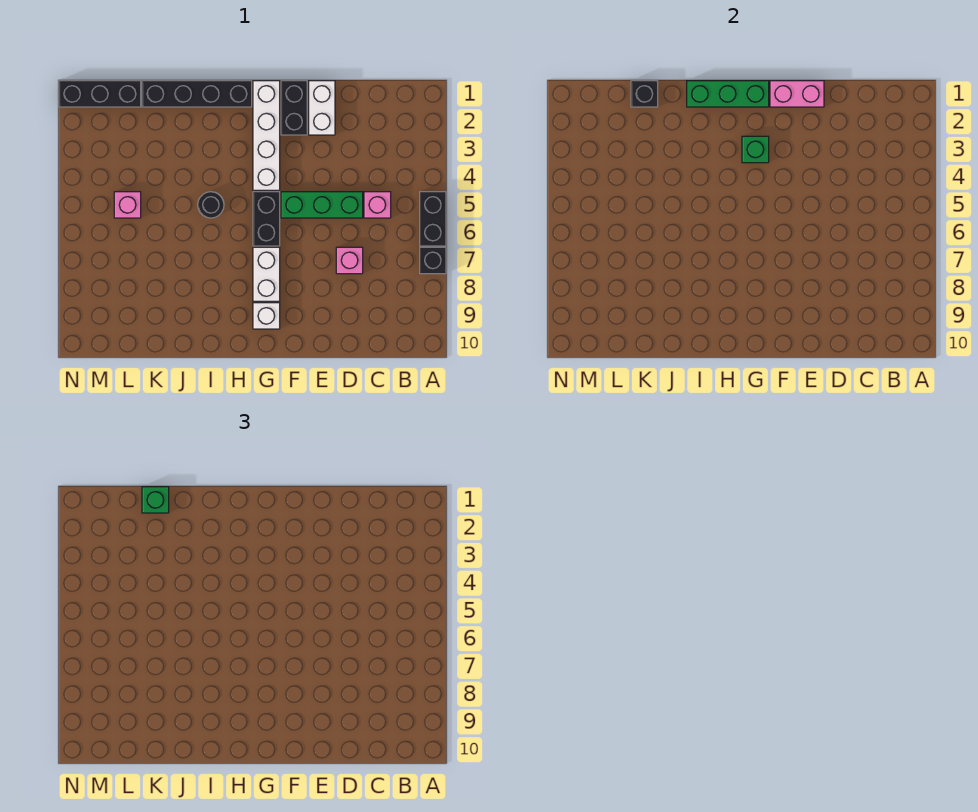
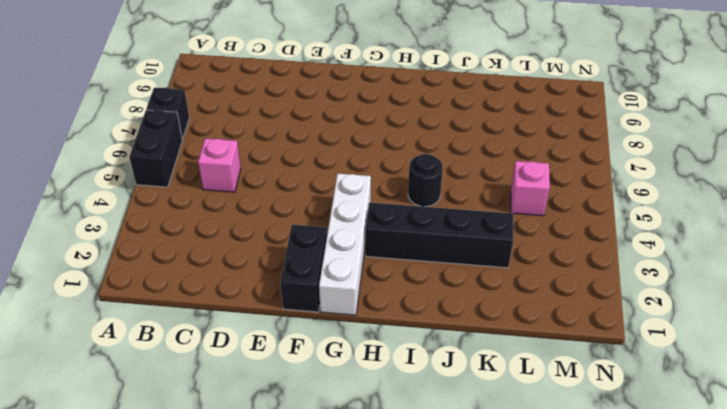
black 1x4 brick [366,203,513,268] -> black 1x4 brick moved to [142,81,252,107]
none -> green 1x3 brick [281,192,363,218]
none -> pink 1x1 brick [336,247,363,274]
none -> white 1x2 brick [309,81,335,135]

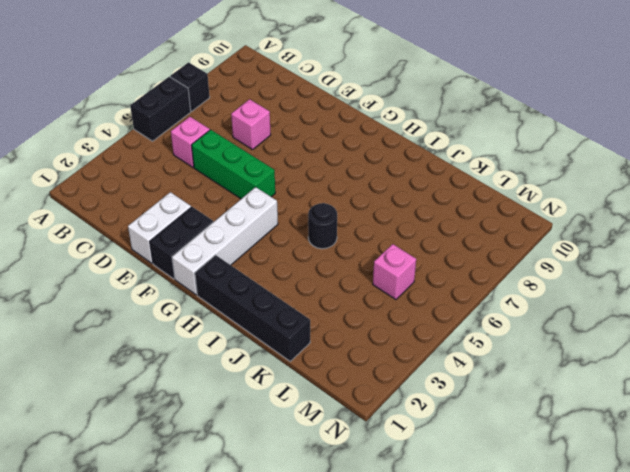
none -> black 1x2 brick [253,192,280,246]
none -> white 1x2 brick [253,247,280,301]
none -> white 1x1 brick [253,303,280,329]

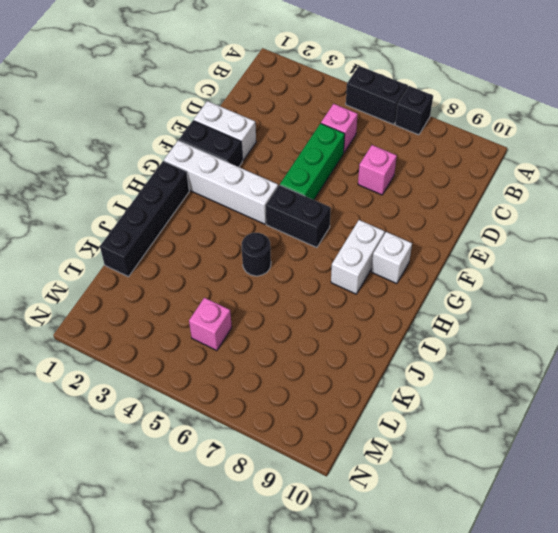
white 1x2 brick [331,220,385,294] -> white 1x2 brick turned to [253,247,280,301]
none -> black 1x3 brick [59,81,141,107]
none -> pink 1x2 brick [770,81,824,107]
none -> green 1x3 brick [687,81,769,107]

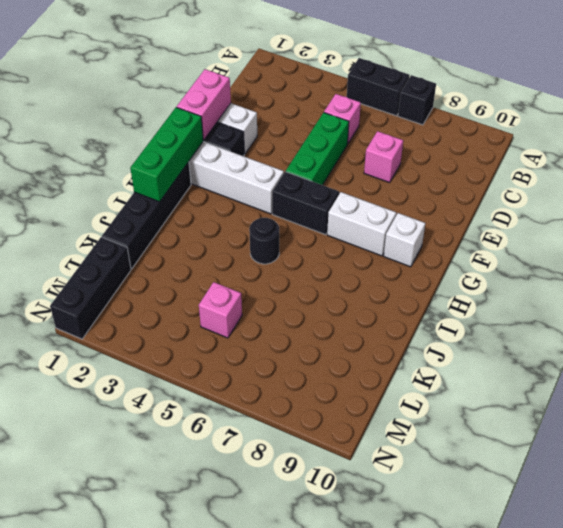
none -> green 1x1 brick [742,136,769,163]
none -> black 1x1 brick [631,81,658,107]
none -> green 1x1 brick [142,487,169,513]

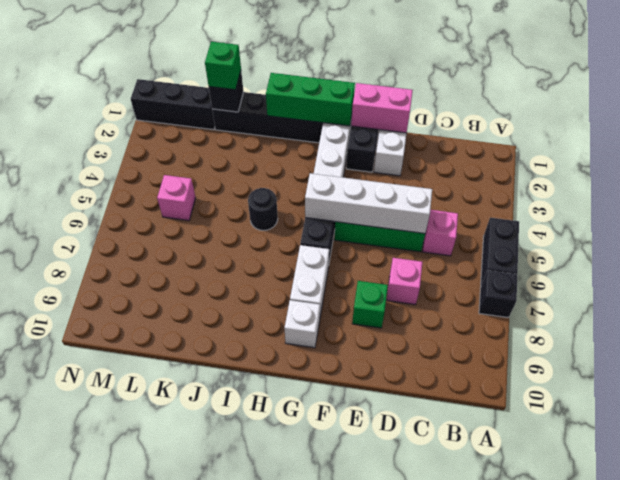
white 1x4 brick [305,173,432,234] -> none
green 1x1 brick [352,281,388,328] -> green 1x1 brick moved to [742,136,769,163]

